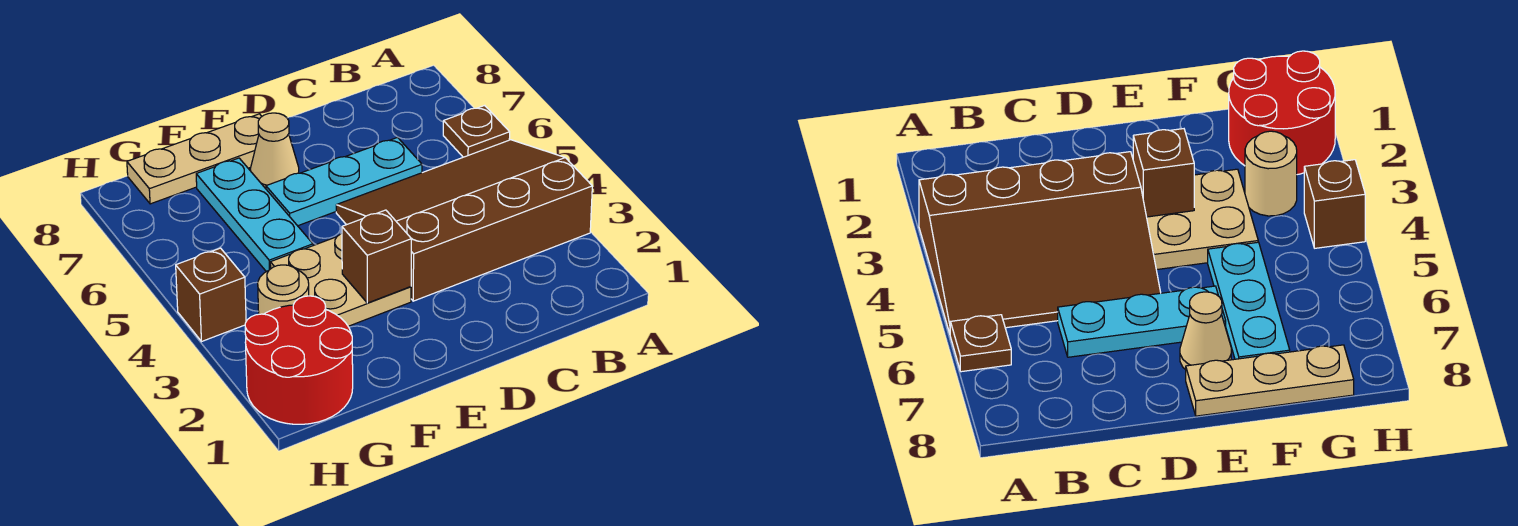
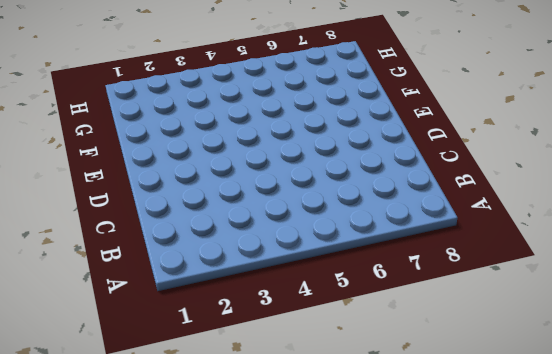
none -> brown 3x4 slope [336,140,592,301]
none -> brown 1x1 plate [443,105,510,157]

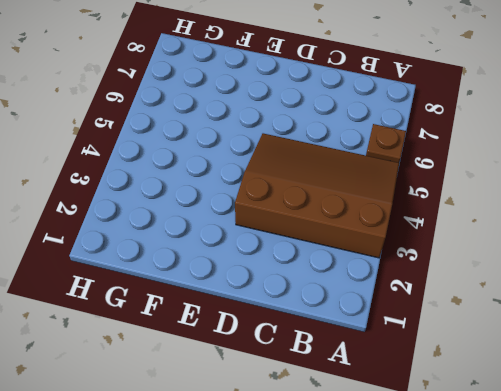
none -> cyan 1x3 plate [266,138,422,226]
none -> tan 2x2 plate [270,234,411,326]

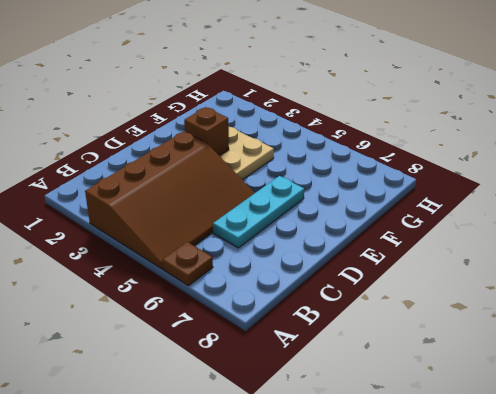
none -> tan 1x1 cone [250,113,299,189]
none -> tan 1x3 plate [127,114,262,204]

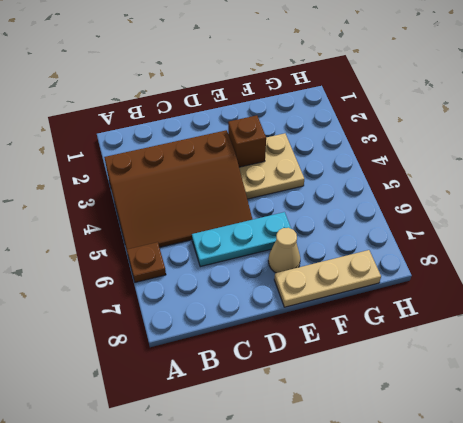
none -> cyan 1x3 plate [196,158,313,272]
none -> red 2x2 round brick [245,296,353,424]

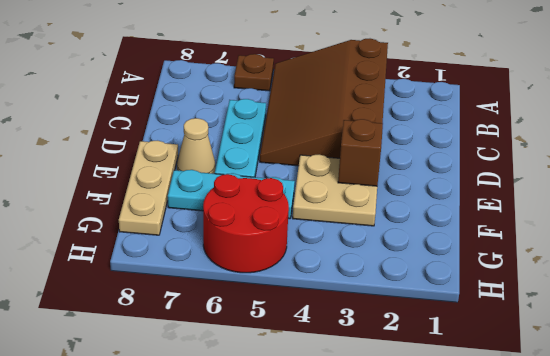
red 2x2 round brick [203,174,289,273] -> red 2x2 round brick moved to [245,296,353,424]
none -> tan 1x1 round brick [258,265,309,314]
none -> brown 1x1 brick [176,248,246,342]

